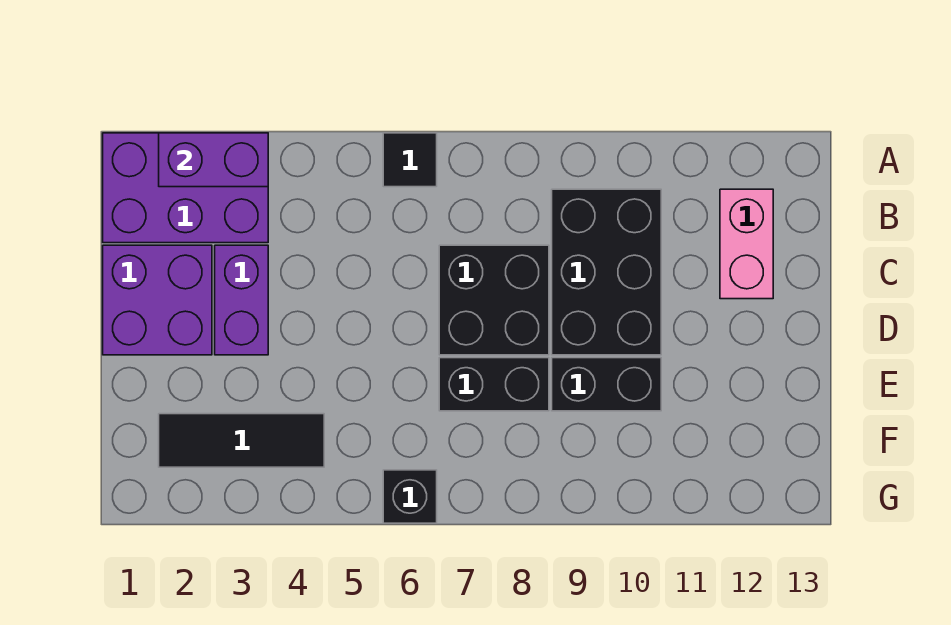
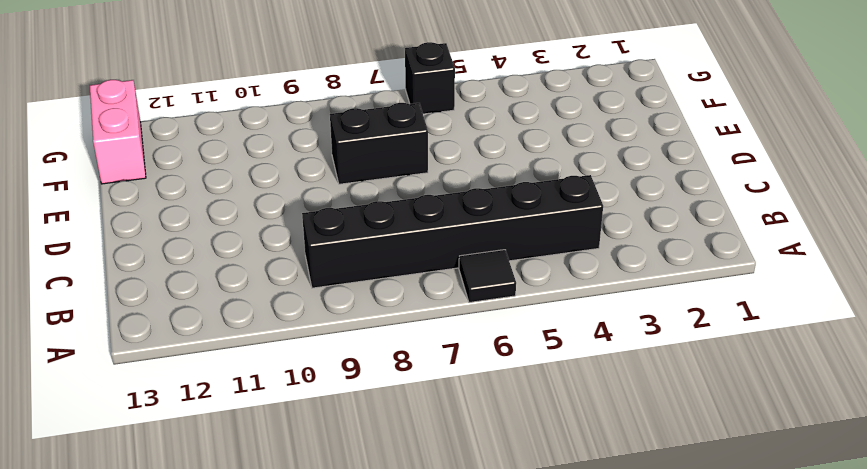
black 1x6 brick [302,175,603,288] -> black 2x3 brick [552,189,661,355]
pink 1x2 brick [90,80,146,184] -> pink 1x2 brick moved to [720,189,773,299]
none -> purple 2x3 brick [103,133,268,243]
none -> purple 2x2 brick [103,245,212,355]
none -> purple 1x2 brick [215,245,268,355]

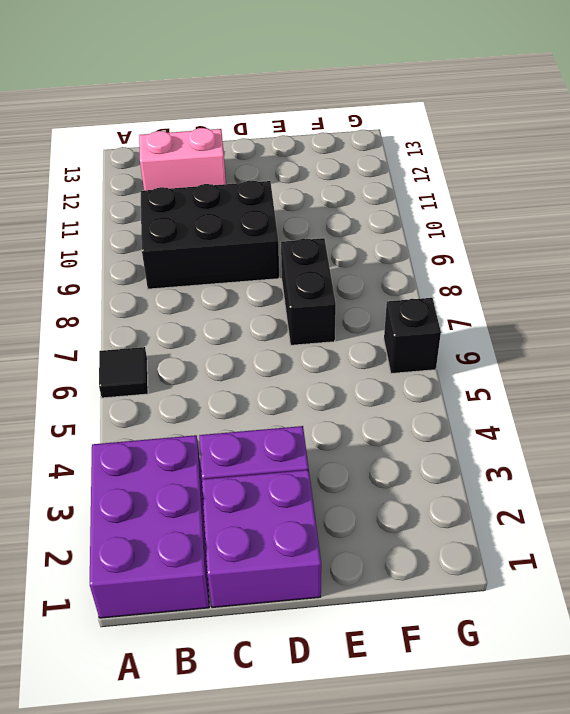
none -> black 2x2 brick [439,245,549,355]
none -> black 1x2 brick [552,358,661,411]
none -> black 1x3 tile [159,414,324,467]

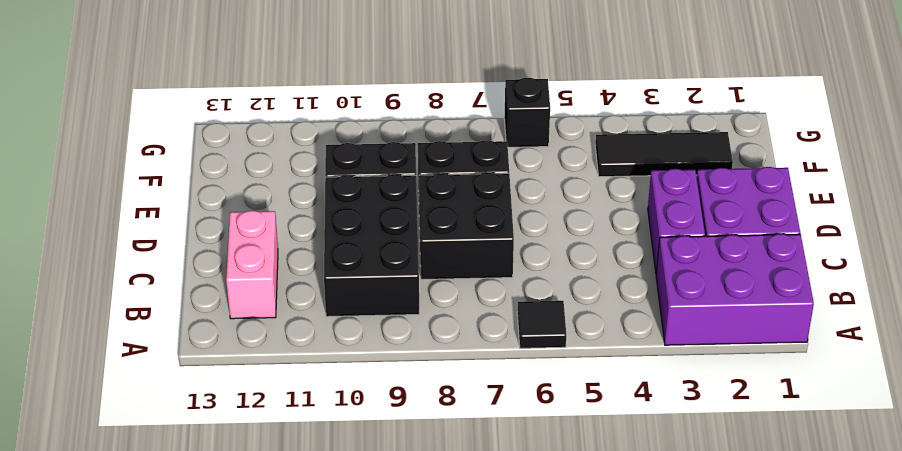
none -> purple 1x2 brick [159,133,268,187]

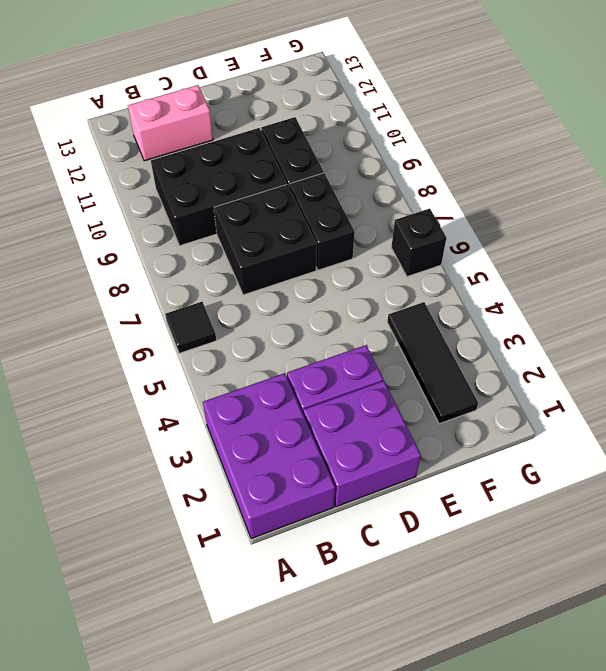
none -> purple 1x2 brick [159,133,268,187]

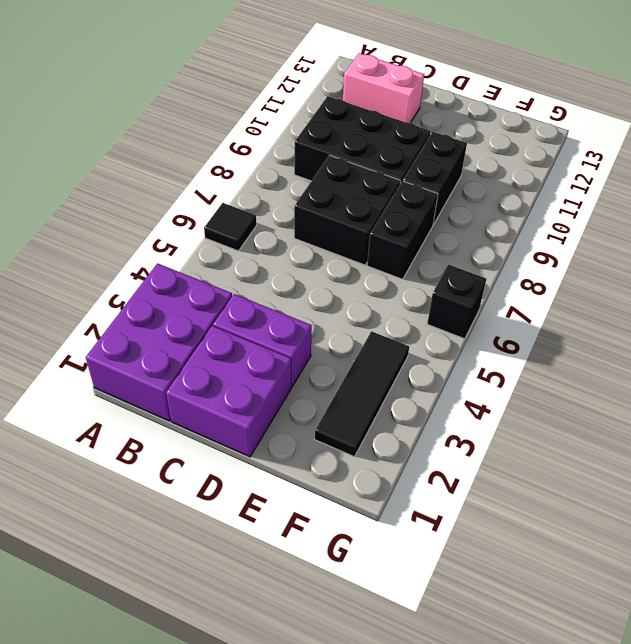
none -> purple 1x2 brick [159,133,268,187]

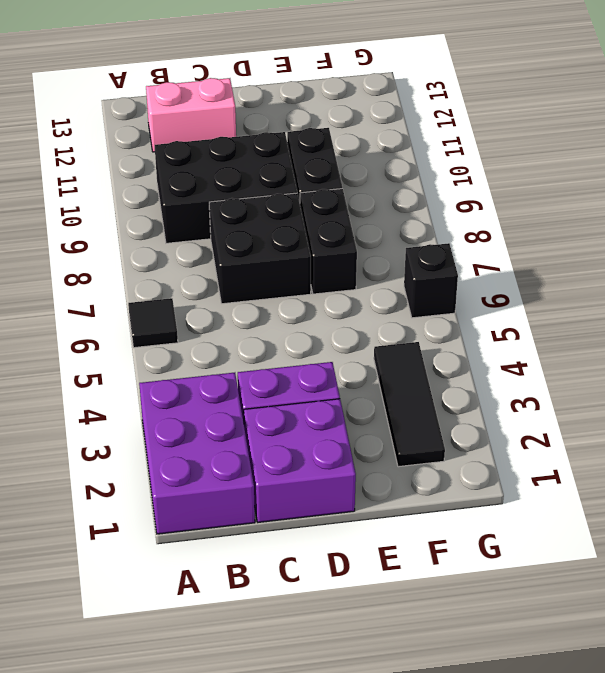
none -> purple 1x2 brick [159,133,268,187]

